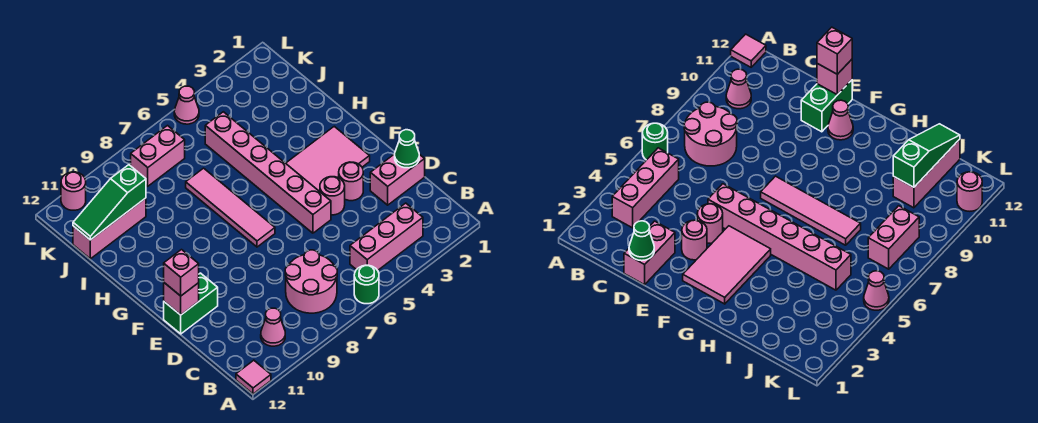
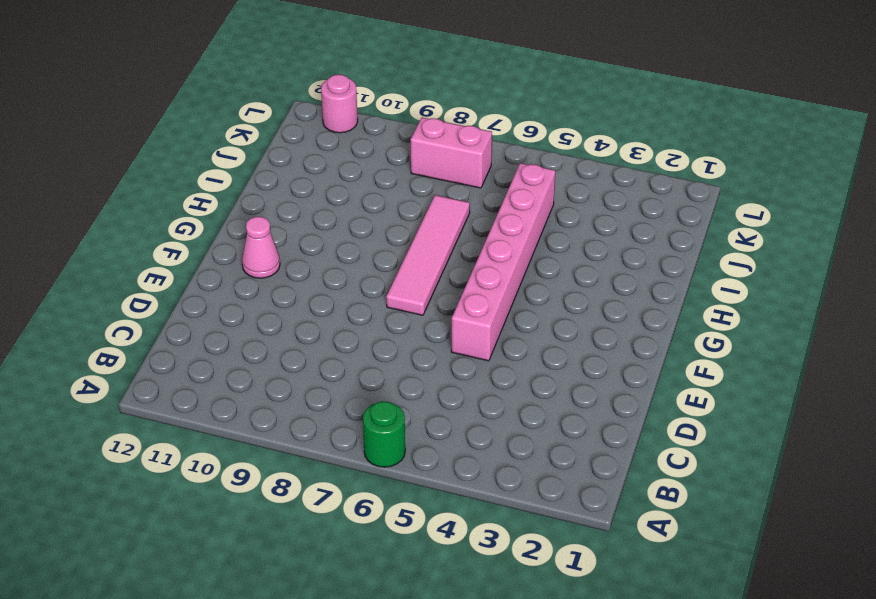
none -> pink 1x1 tile [236,360,271,394]
none -> pink 1x3 brick [350,203,423,270]
none -> pink 2x2 round brick [285,250,337,313]

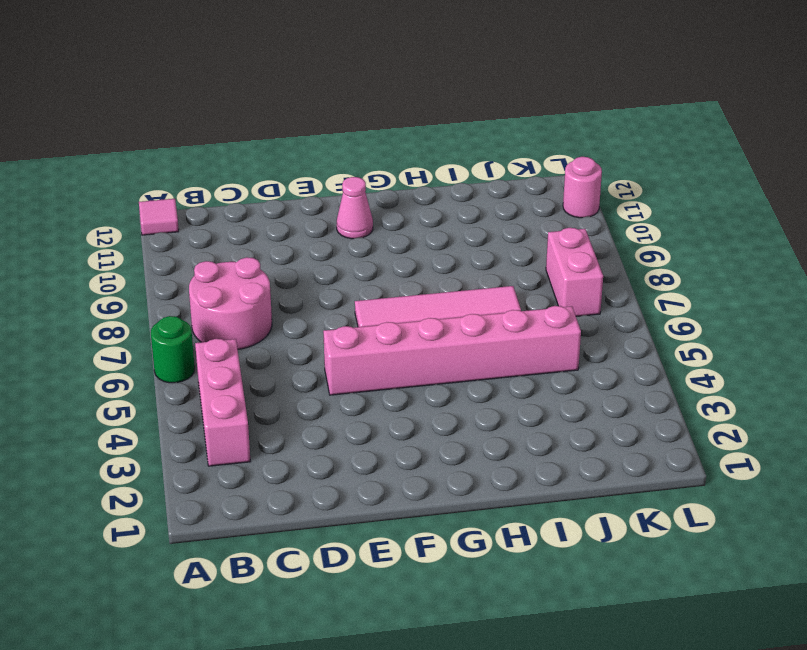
none -> pink 1x1 cone [261,308,285,346]
none -> pink 1x2 brick [370,154,425,205]
none -> pink 1x1 round brick [339,162,363,201]

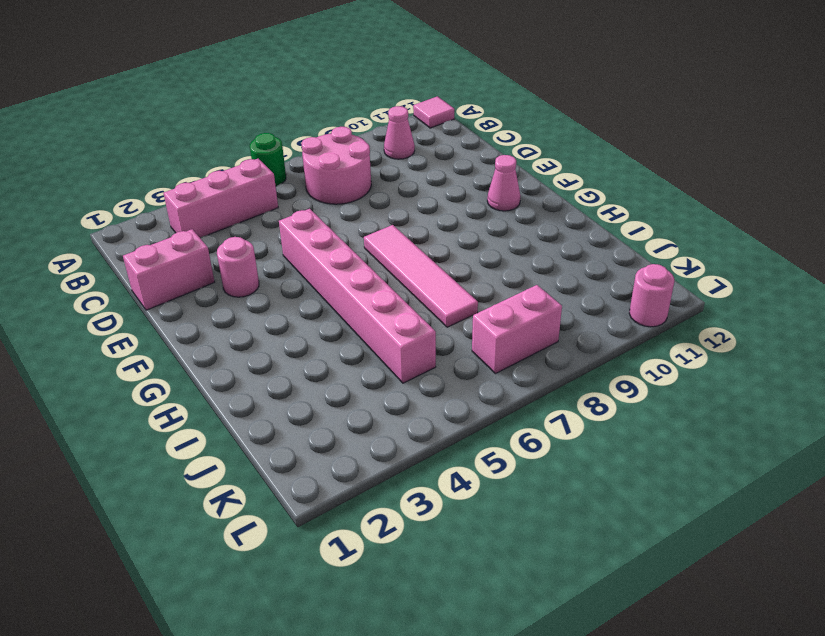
none -> pink 1x1 round brick [320,177,345,215]
none -> green 1x2 brick [164,273,218,334]
none -> pink 2x3 tile [286,126,370,192]

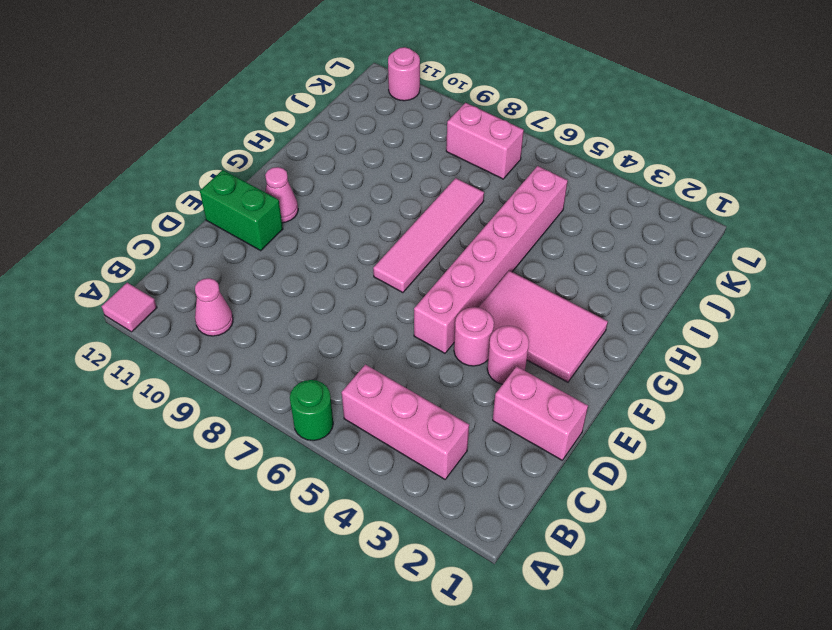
none -> pink 2x2 round brick [285,250,337,313]
none -> pink 1x3 brick [73,198,146,259]
none -> pink 1x1 cone [174,86,199,124]

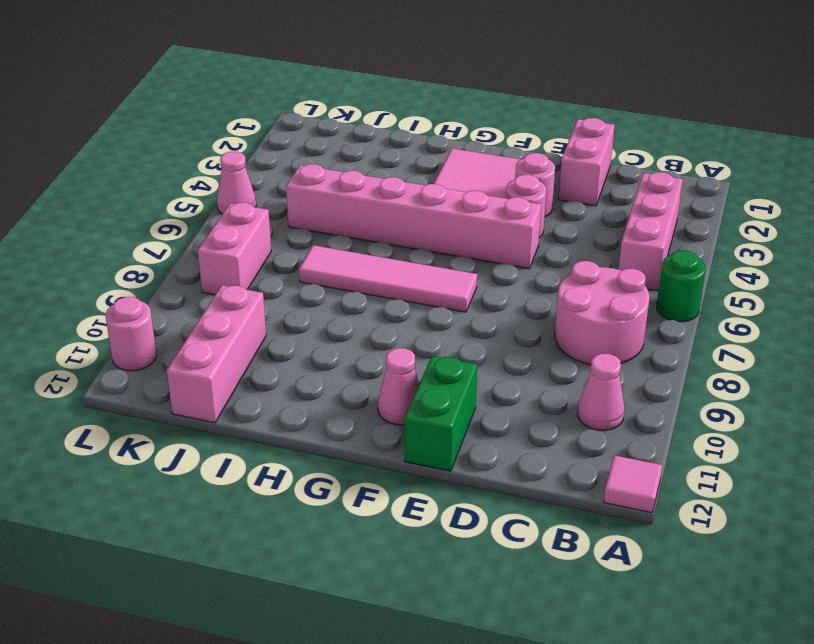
none -> green 1x1 cone [395,130,419,168]
none -> pink 1x1 brick [164,283,199,315]
none -> green 1x3 slope [73,165,146,240]

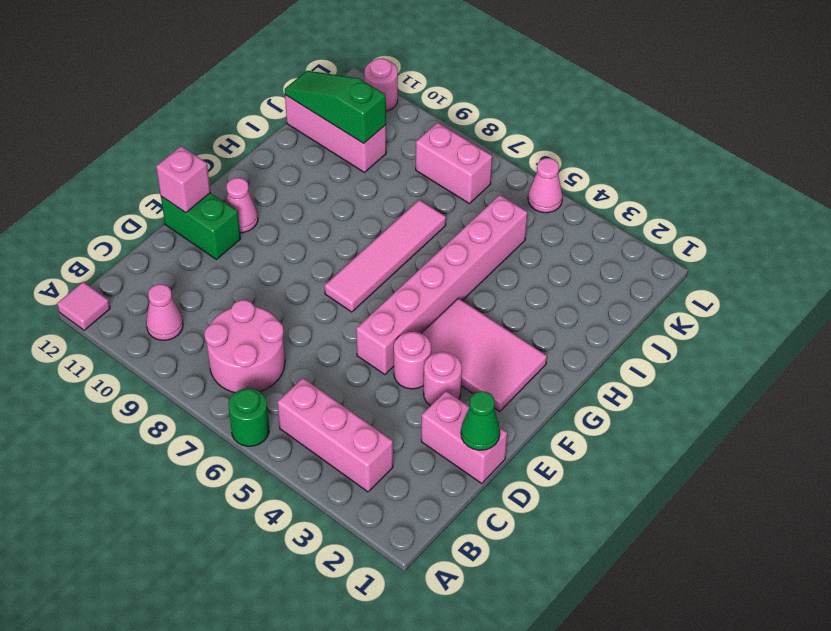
none -> pink 1x1 brick [164,250,199,296]

